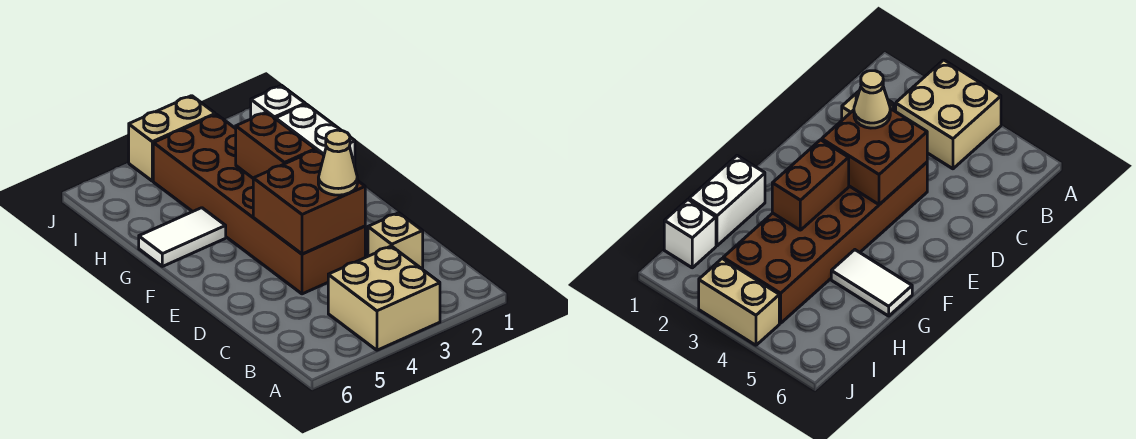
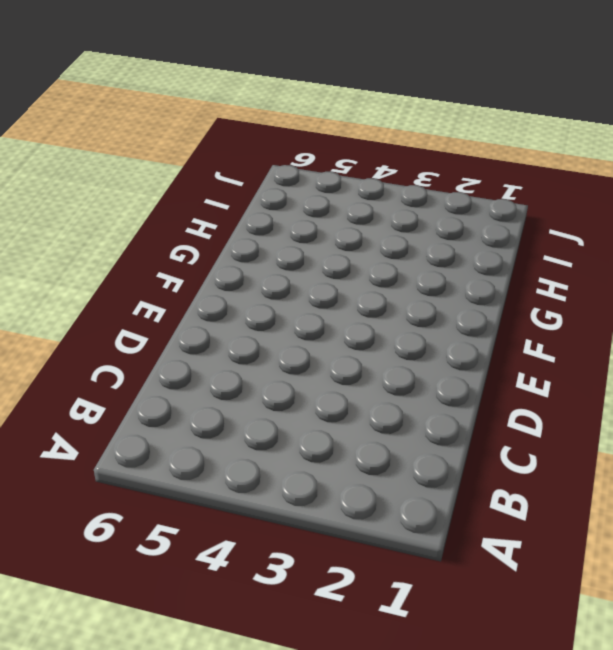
none -> tan 2x2 brick [328,246,440,350]
none -> tan 1x1 brick [368,213,423,269]

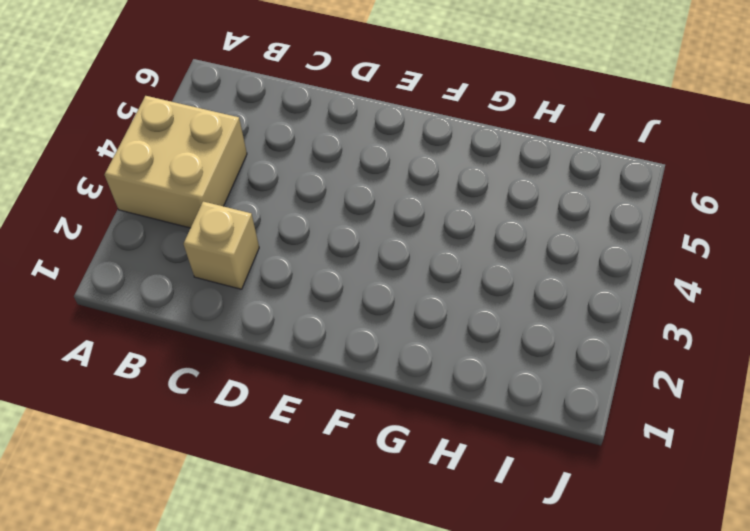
none -> brown 2x6 brick [153,114,365,294]
none -> white 1x2 brick [276,104,355,166]

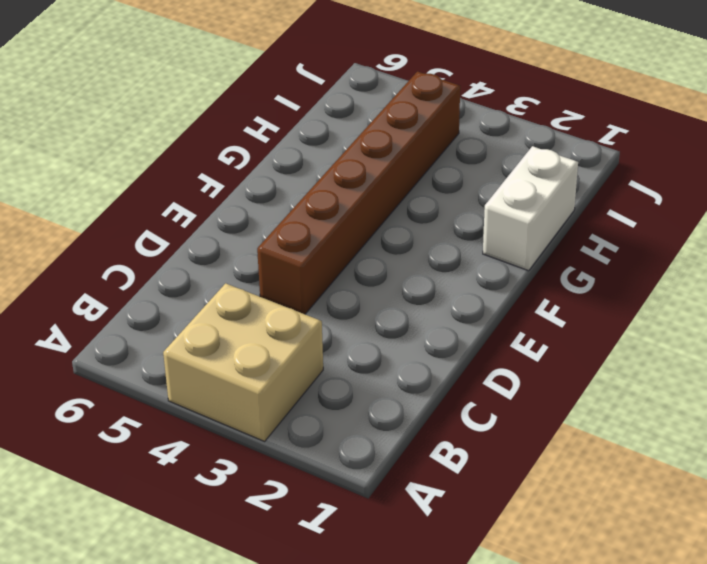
brown 1x6 brick [257,72,460,314] -> brown 2x6 brick [153,114,365,294]
none -> tan 1x1 brick [368,213,423,269]
none -> white 1x2 tile [139,208,226,266]

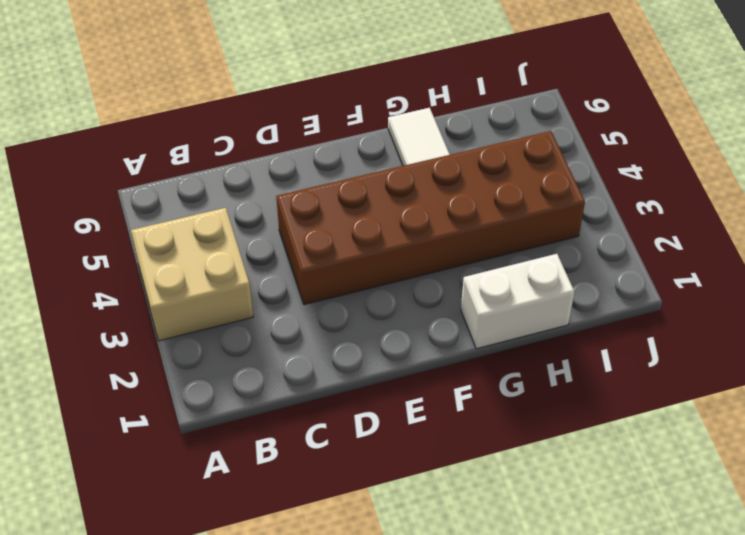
none -> tan 1x1 brick [368,213,423,269]
none -> white 1x1 brick [251,85,305,119]

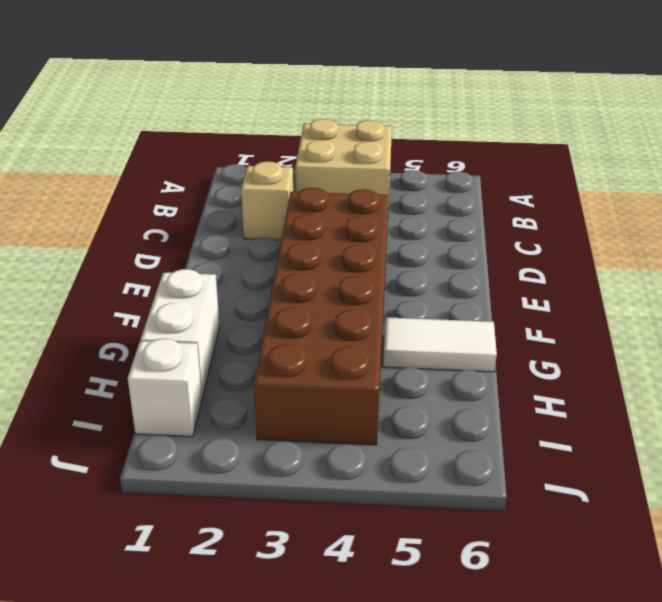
none -> tan 1x2 brick [129,96,215,181]
none -> brown 2x2 brick [253,150,365,254]

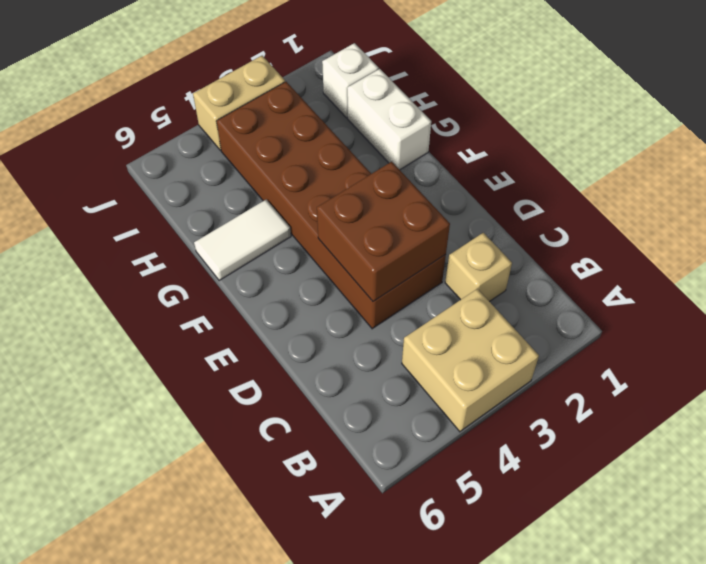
none -> brown 1x2 brick [236,112,315,178]
none -> tan 1x1 cone [318,130,357,195]

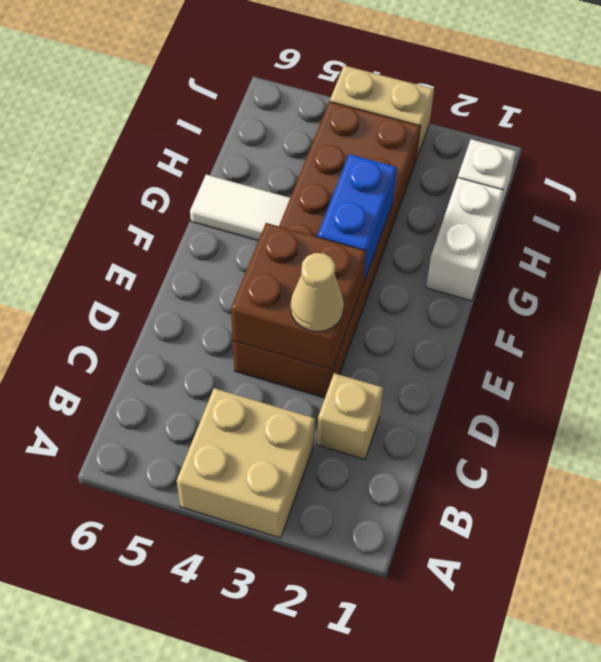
blue 1x2 brick [318,154,397,282] -> brown 1x2 brick [236,112,315,178]

